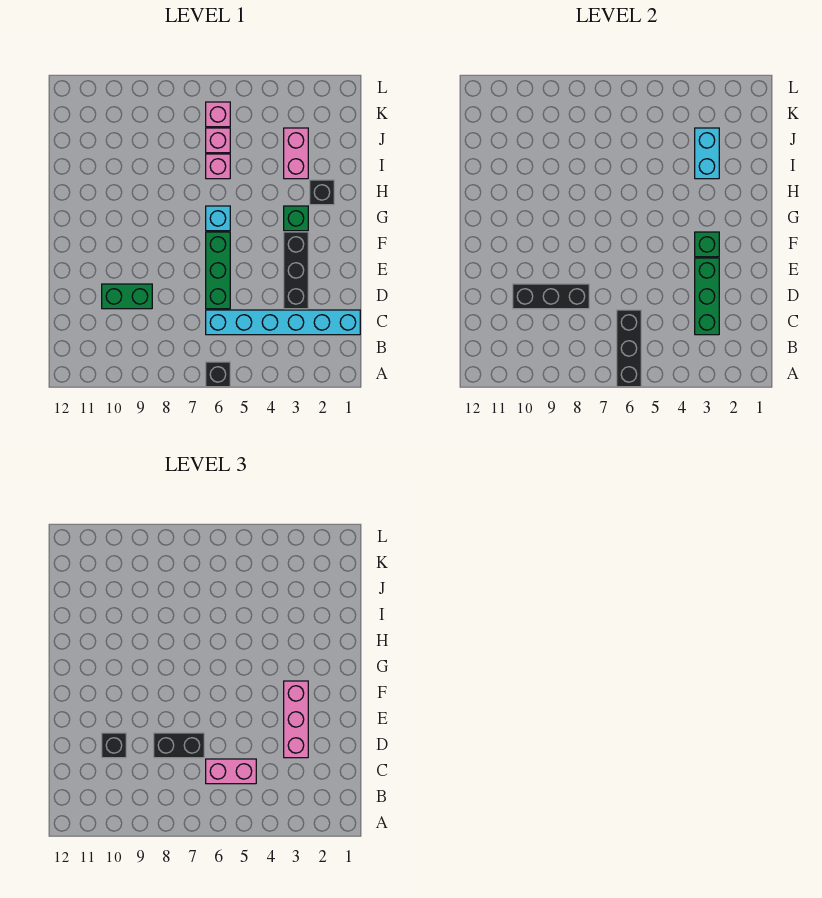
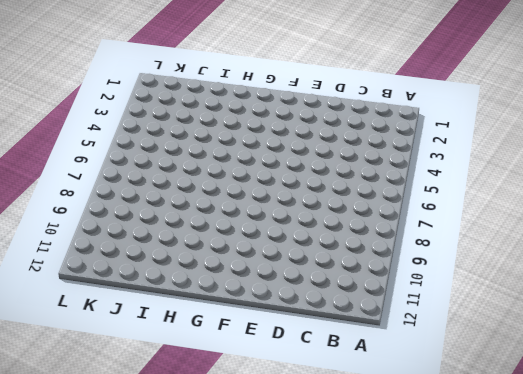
none -> black 1x1 brick [206,362,230,387]
none -> cyan 1x6 brick [206,310,360,335]
none -> black 1x3 brick [284,232,308,309]

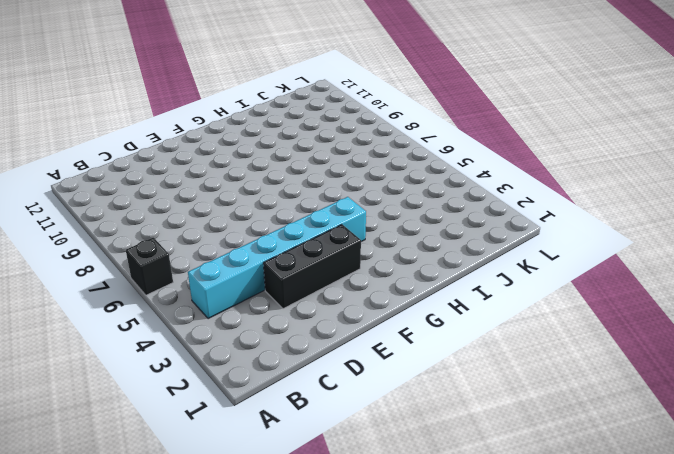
cyan 1x6 brick [188,197,366,319] -> cyan 1x6 brick turned to [206,310,360,335]
none -> green 1x3 brick [206,232,230,309]
none -> green 1x2 brick [102,284,152,309]
none -> green 1x1 brick [284,206,308,231]

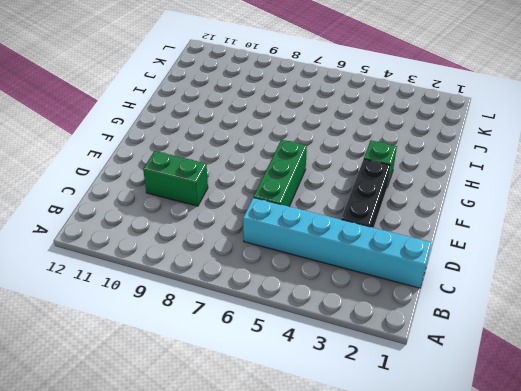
none -> black 1x1 brick [206,362,230,387]
none -> cyan 1x1 brick [206,206,230,231]
none -> black 1x1 brick [310,180,334,205]

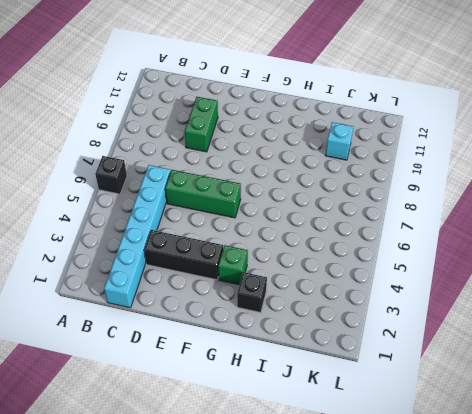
cyan 1x1 brick [325,122,353,160] -> cyan 1x1 brick moved to [206,206,230,231]
none -> pink 1x2 brick [284,128,308,179]
none -> pink 1x1 brick [206,154,230,179]
none -> pink 1x1 brick [206,128,230,153]

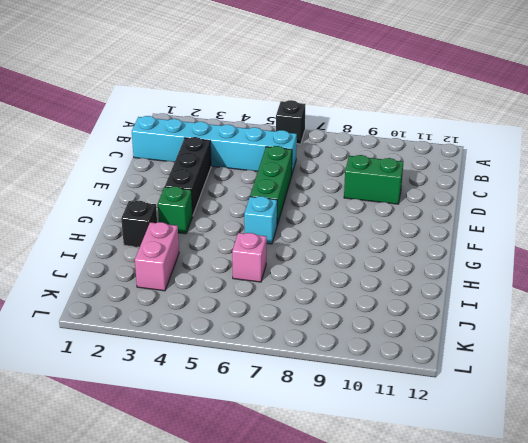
none -> pink 1x1 brick [206,128,230,153]
none -> pink 1x1 brick [206,102,230,127]
none -> black 1x3 brick [617,310,641,387]

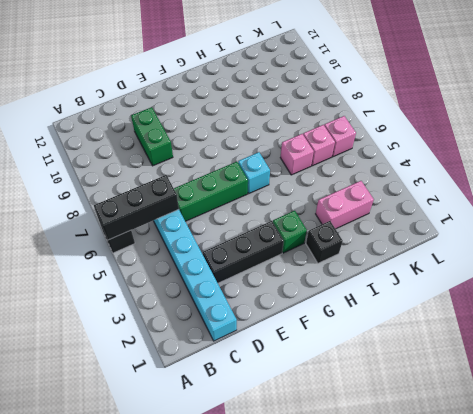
none -> green 1x3 brick [695,258,719,335]
none -> black 1x3 brick [513,284,589,309]
none -> green 1x1 brick [695,232,719,257]

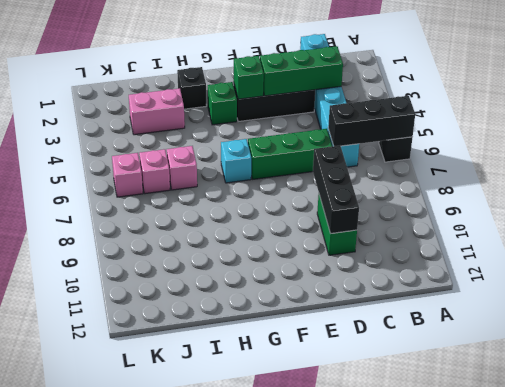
none -> cyan 1x2 brick [695,128,719,179]
none -> pink 1x2 brick [206,759,256,784]
none -> pink 1x3 brick [284,681,308,758]

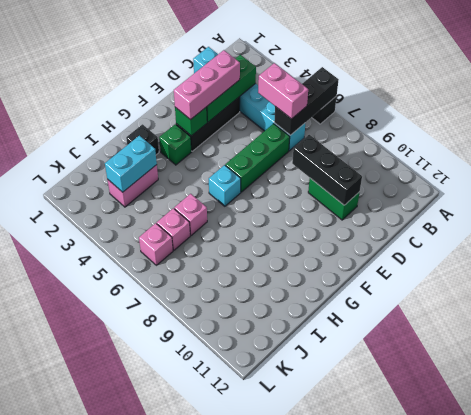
none -> black 1x2 brick [154,733,204,758]
none -> black 1x1 brick [102,733,126,758]

